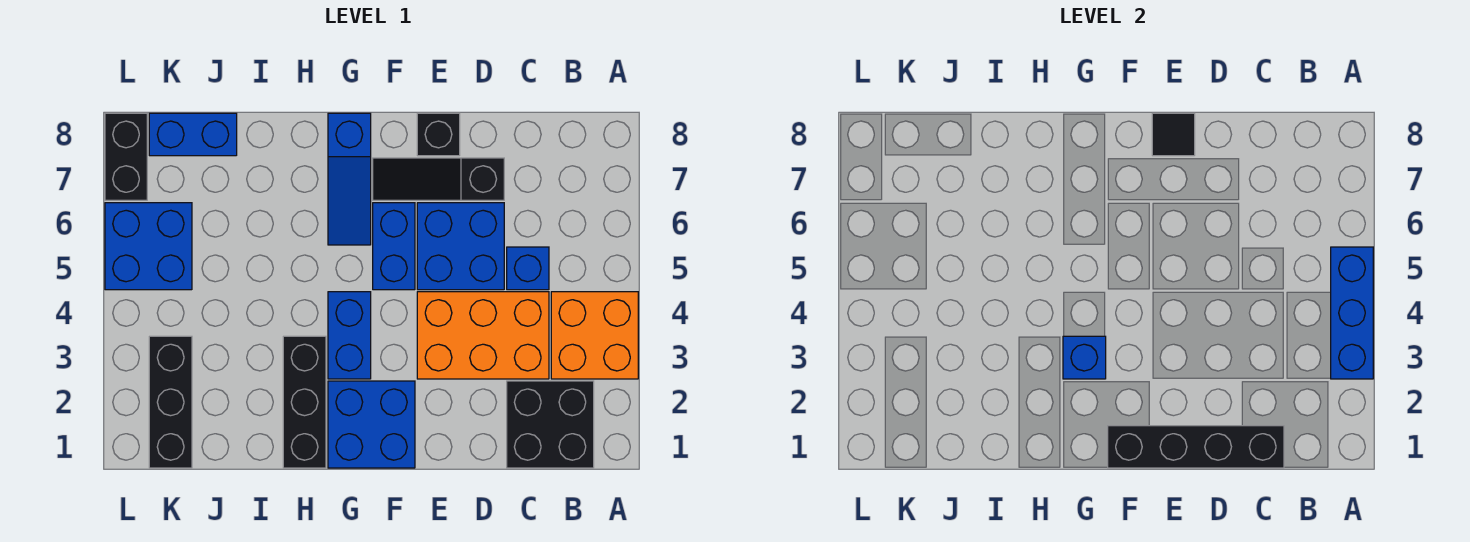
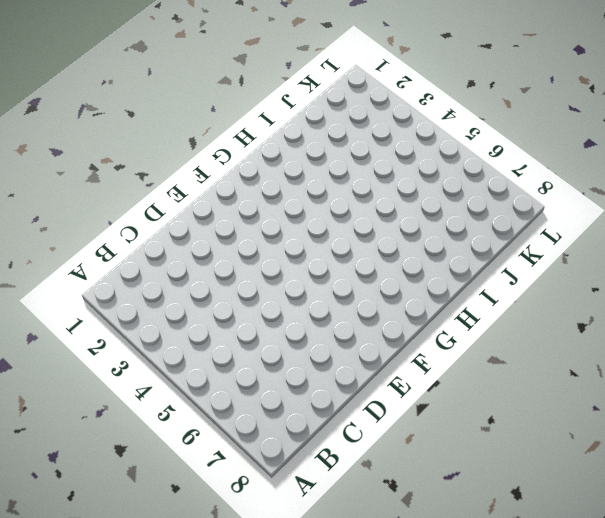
none -> orange 2x2 brick [551,292,638,379]
none -> black 2x2 brick [507,381,594,468]
none -> orange 2x3 brick [417,292,549,379]

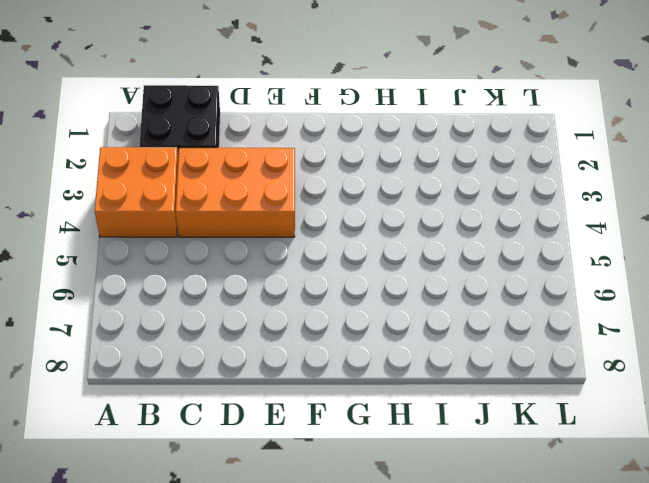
none -> blue 1x1 brick [507,247,549,290]
none -> blue 2x2 brick [417,203,504,290]
none -> black 1x3 slope [373,158,504,200]

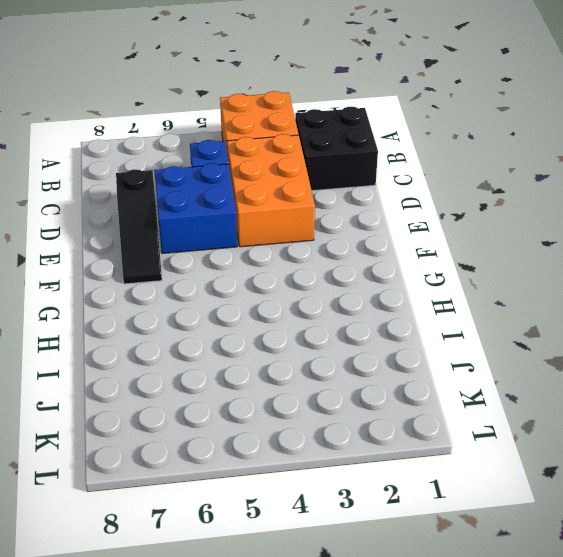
none -> black 1x1 brick [417,113,460,156]
none -> blue 2x2 brick [328,381,415,468]
none -> blue 1x2 brick [373,203,415,290]

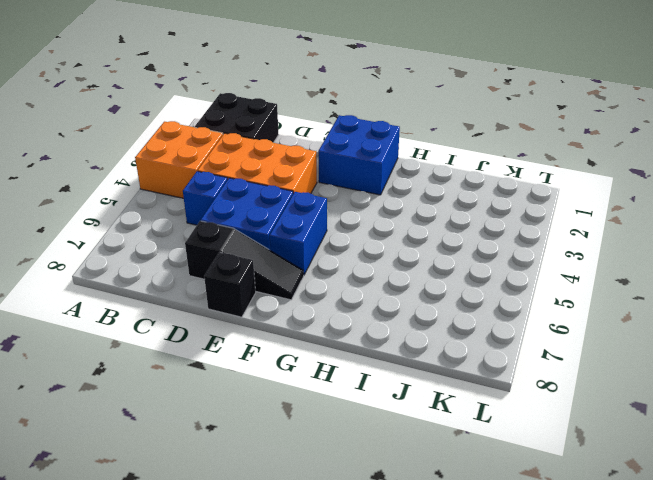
none -> blue 1x2 brick [328,292,371,379]
none -> blue 1x3 slope [328,113,371,245]
none -> black 1x3 brick [283,336,326,468]

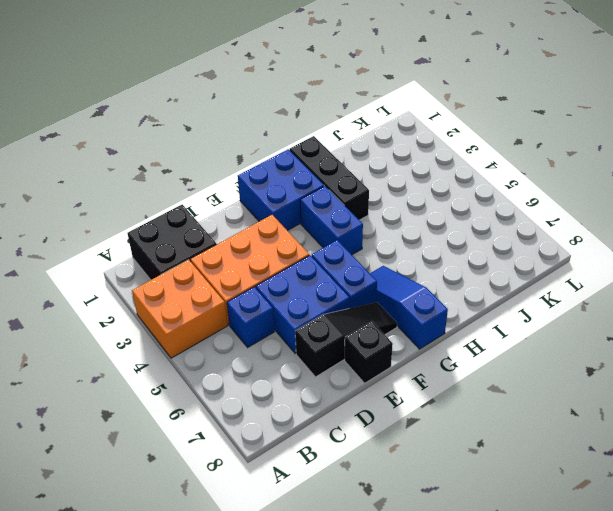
none -> blue 1x2 brick [149,113,237,156]
none -> black 1x3 brick [149,336,192,468]
none -> blue 2x2 brick [105,203,192,290]

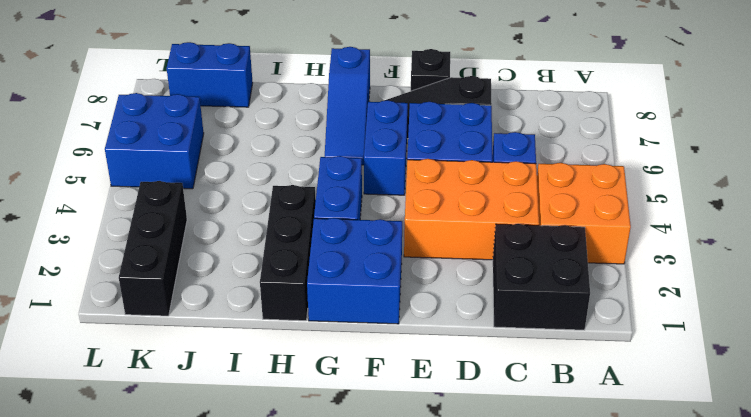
none -> black 1x2 brick [105,113,147,200]
none -> blue 1x3 brick [1331,247,1373,379]
none -> black 1x4 brick [1108,426,1284,468]

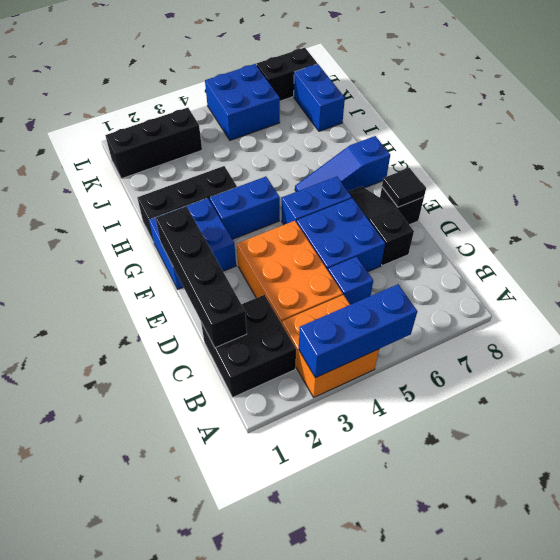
none -> blue 1x1 brick [1063,336,1106,379]

